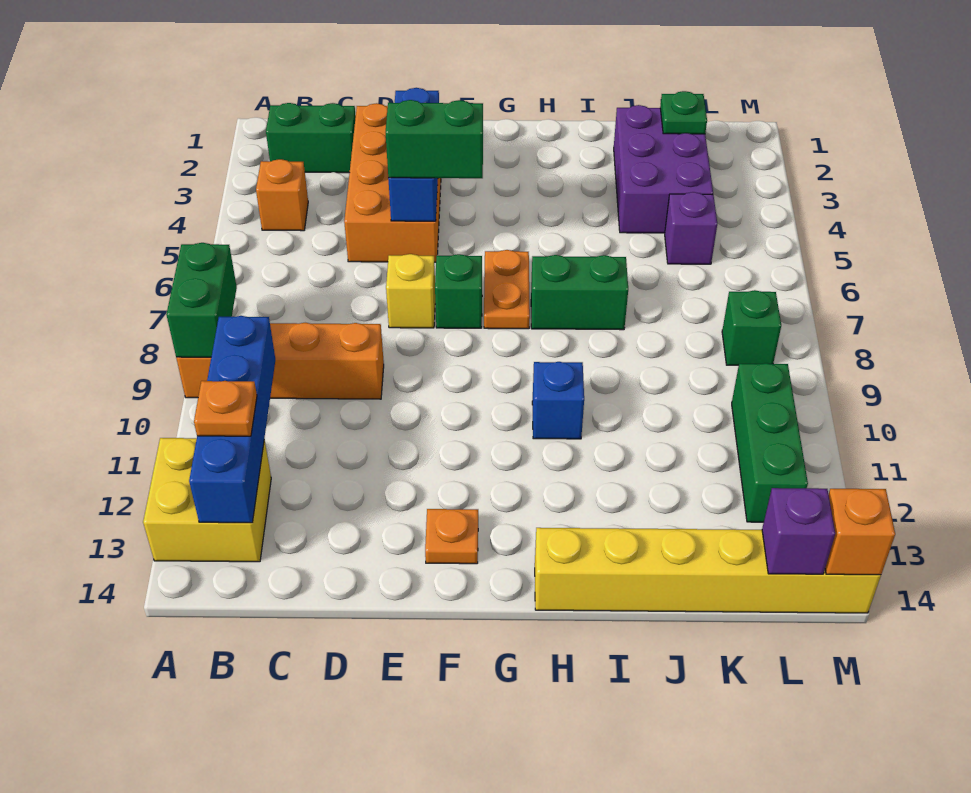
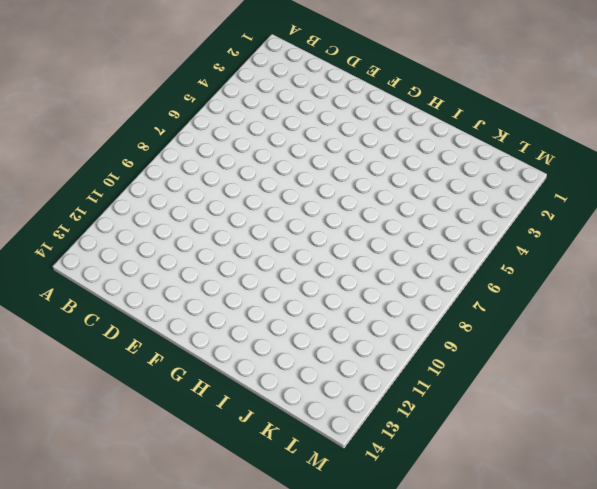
none -> orange 1x4 brick [176,323,384,399]
none -> yellow 2x2 brick [143,438,271,562]
none -> green 1x2 brick [266,103,356,173]

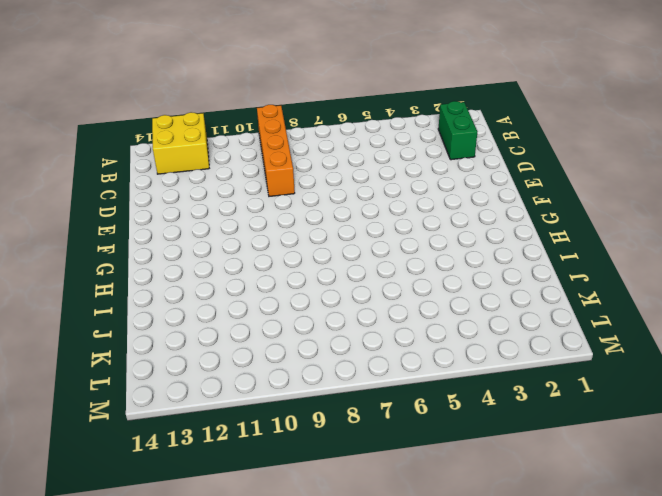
none -> orange 1x1 brick [256,159,308,231]
none -> orange 2x4 brick [344,103,441,262]
none -> yellow 1x1 brick [386,254,435,328]

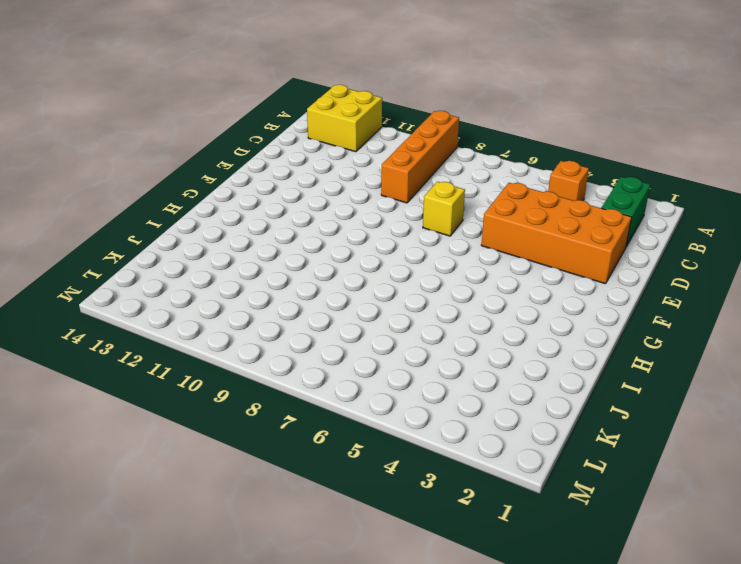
none -> green 1x1 brick [435,254,482,328]
none -> orange 1x1 plate [425,509,478,564]
none -> orange 1x2 plate [484,250,530,329]

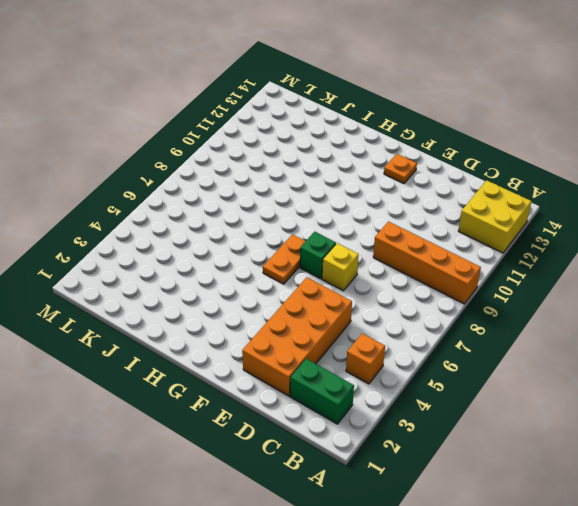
none -> green 1x2 brick [531,255,628,330]
none -> blue 1x1 brick [532,362,584,439]
none -> yellow 1x6 brick [535,528,881,613]

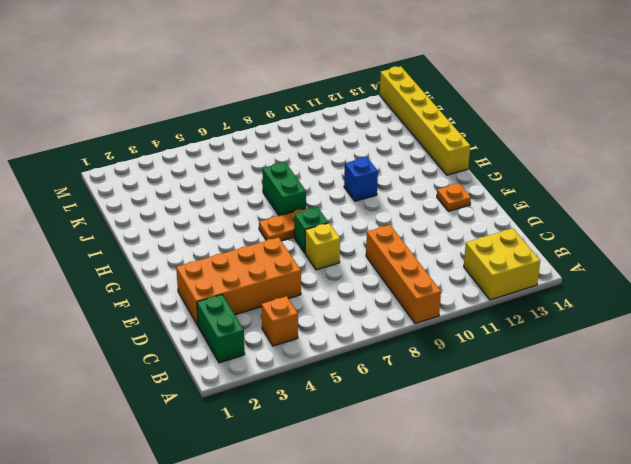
none -> purple 2x3 brick [614,105,713,233]
none -> purple 1x1 brick [665,192,717,264]
none -> green 1x1 brick [722,290,781,365]

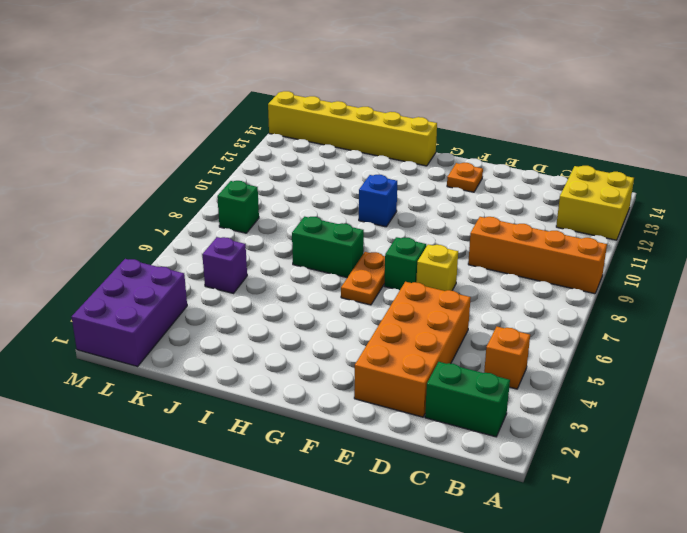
purple 2x3 brick [72,259,187,366] -> purple 2x3 brick moved to [614,105,713,233]
none -> green 1x3 brick [732,363,808,522]
none -> green 1x2 brick [166,243,237,357]
none -> blue 1x4 brick [189,316,275,523]

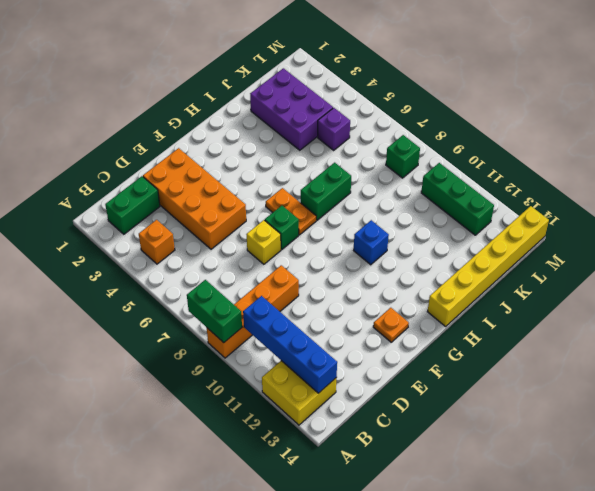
none -> blue 1x3 brick [388,88,439,221]
none -> green 1x1 plate [660,91,707,134]
none -> purple 1x1 brick [762,488,835,574]

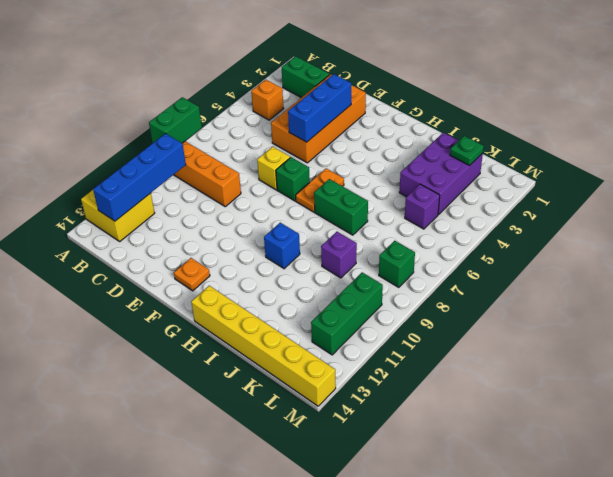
purple 1x1 brick [321,232,357,278] -> purple 1x1 brick moved to [762,488,835,574]
none -> orange 1x1 brick [825,489,895,575]
none -> orange 1x1 plate [194,381,257,436]
none -> green 1x2 brick [386,100,483,178]

